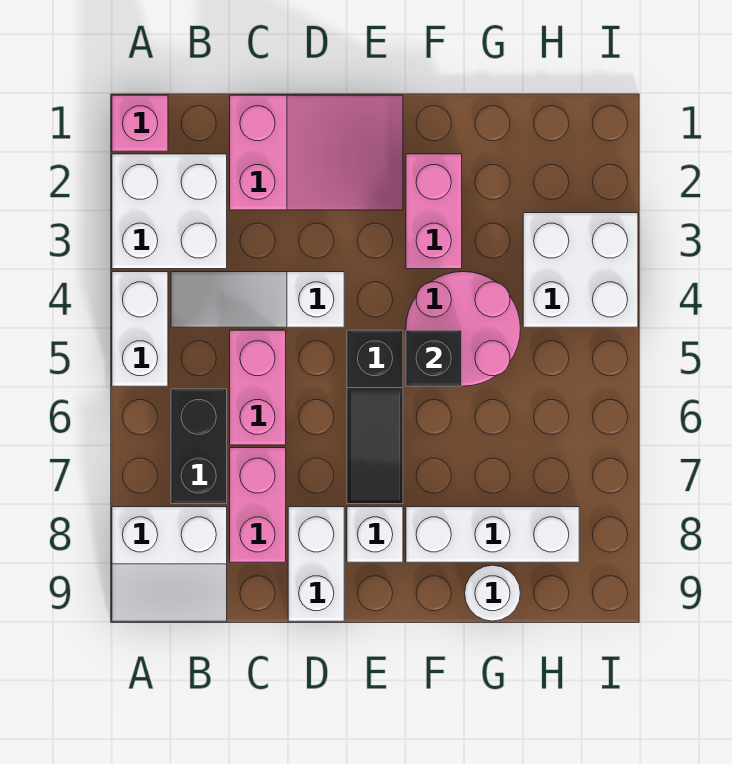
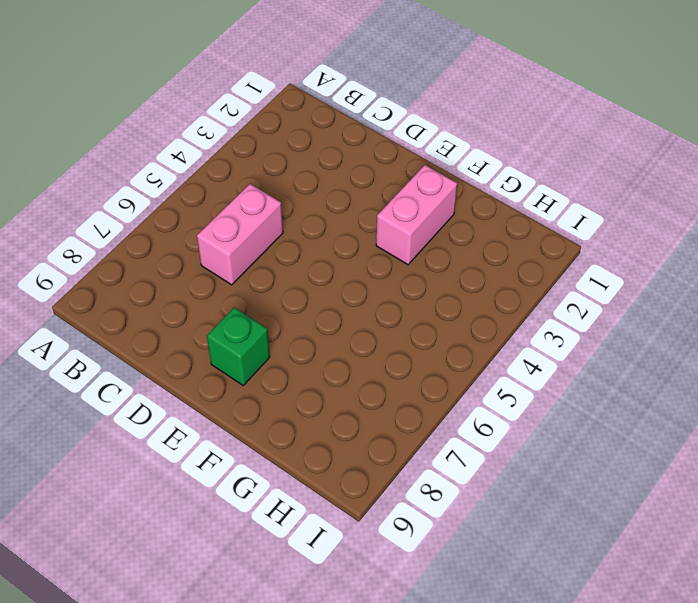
green 1x1 brick [207,307,270,385] -> white 1x1 brick [347,507,403,562]
none -> pink 1x1 brick [112,95,168,151]
none -> white 2x2 brick [112,154,227,269]
none -> white 1x2 brick [112,272,168,386]

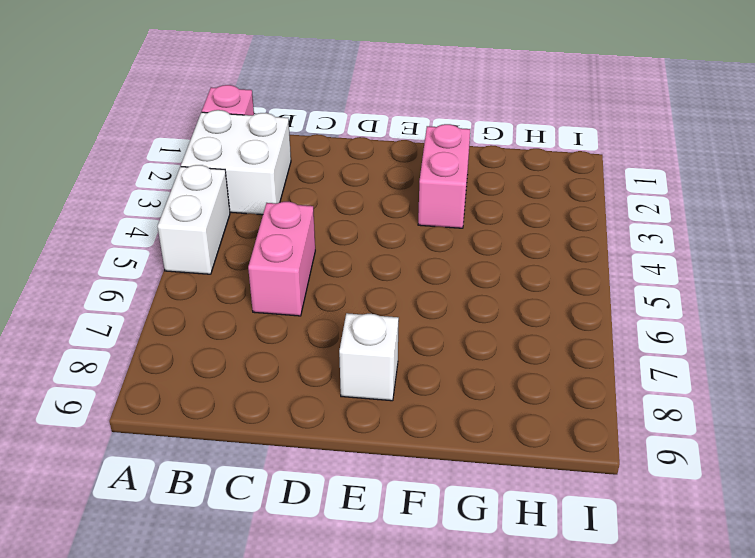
none -> white 2x2 slope [112,507,227,621]
none -> white 1x3 slope [171,272,344,327]
none -> black 1x2 brick [171,389,227,504]

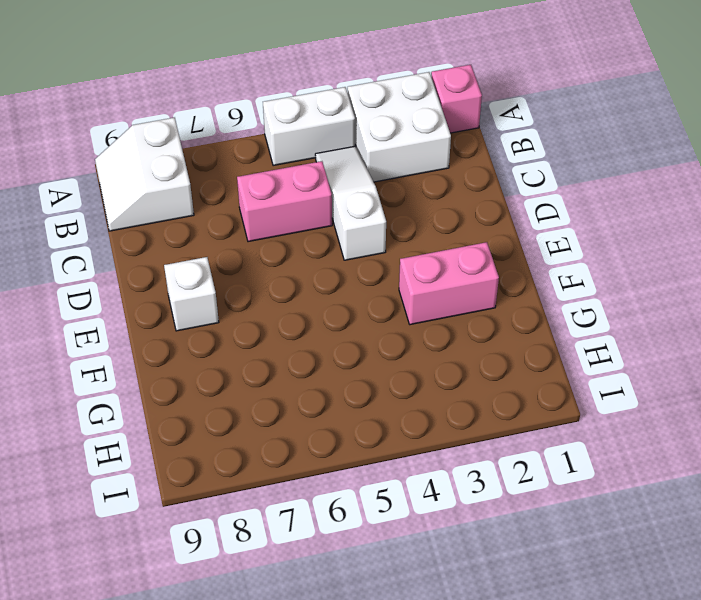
none -> black 1x2 brick [171,389,227,504]
none -> pink 2x3 slope [230,95,403,210]
none -> pink 1x2 brick [230,448,286,562]

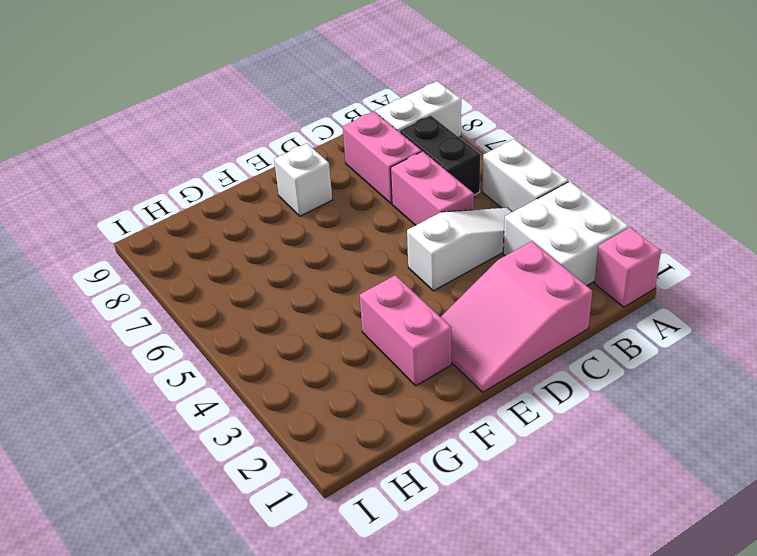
none -> white 1x2 brick [288,507,344,621]
none -> black 1x3 slope [347,330,403,504]
none -> pink 2x2 round brick [406,272,520,386]

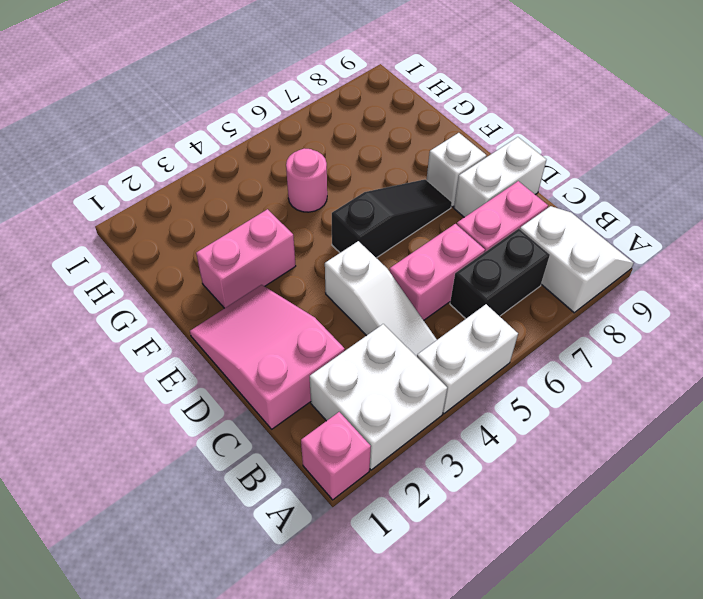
pink 1x1 round brick [286,148,327,212] -> pink 2x2 round brick [406,272,520,386]
none -> white 1x3 brick [406,507,579,562]
none -> white 1x1 round brick [465,565,520,621]
none -> white 2x2 brick [523,213,638,327]

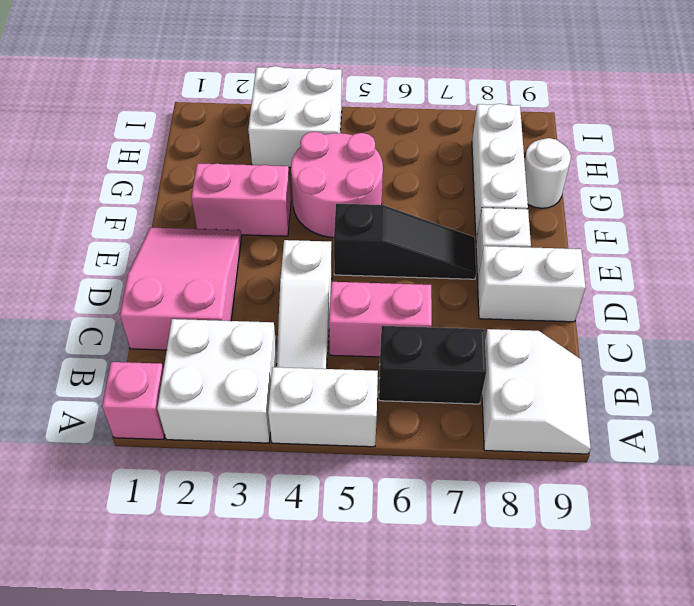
none -> pink 1x2 brick [230,448,286,562]
none -> black 1x1 brick [406,330,462,386]

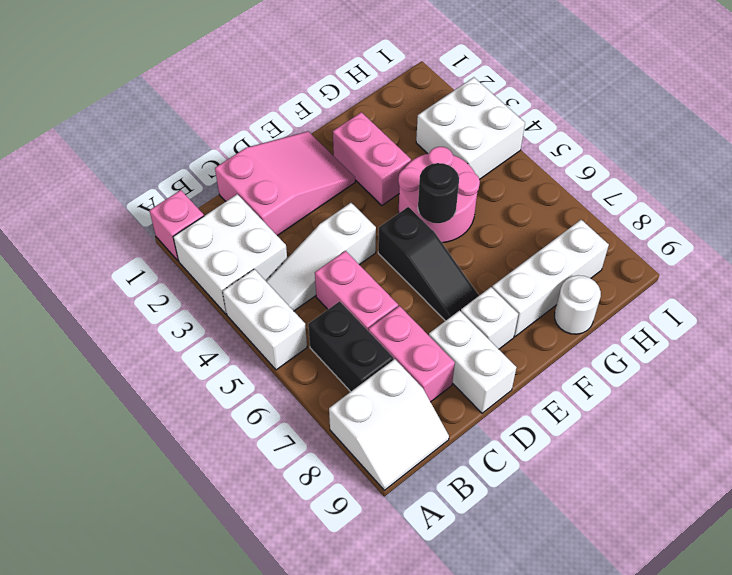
black 1x1 round brick [418,163,459,223] -> black 1x1 brick [406,330,462,386]

